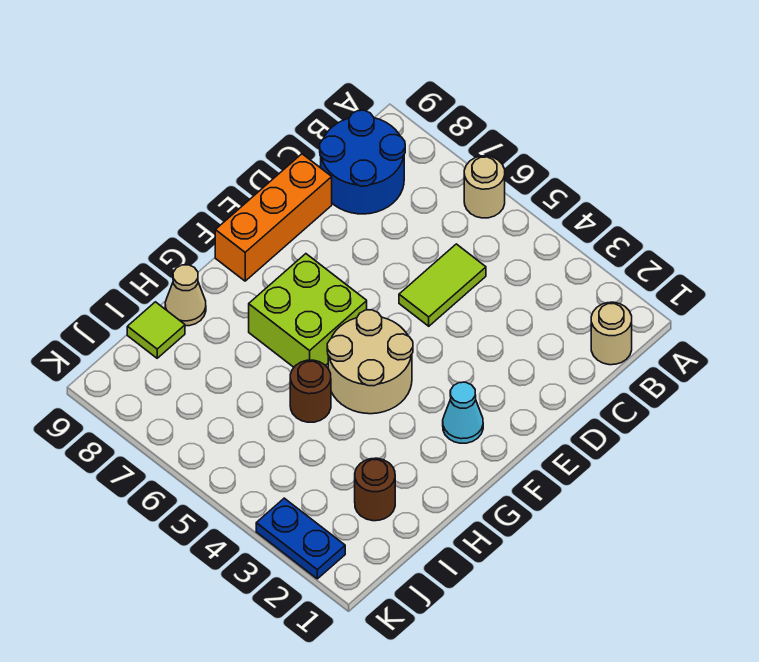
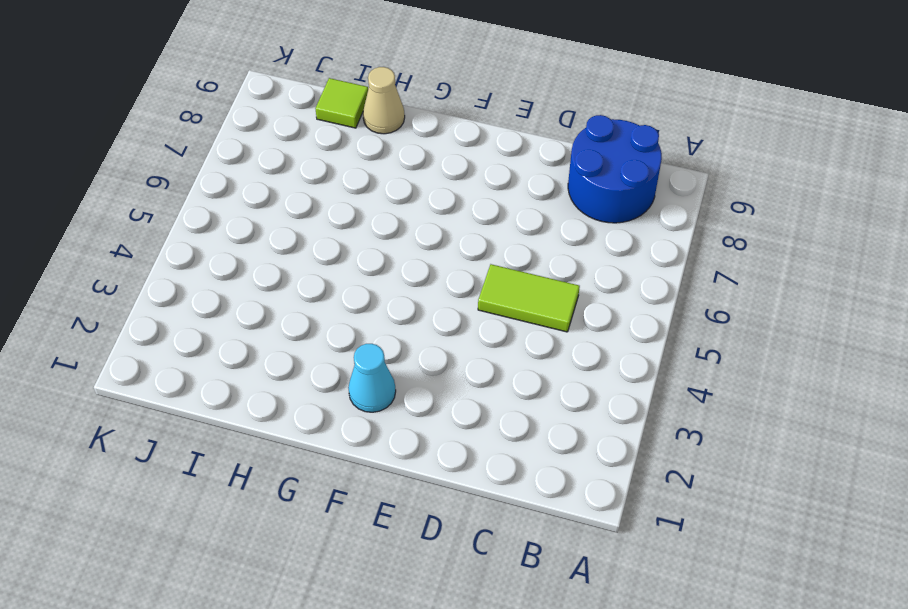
none -> tan 1x1 round brick [464,156,505,218]
none -> tan 1x1 round brick [591,302,632,365]
none -> orange 1x3 brick [215,154,332,281]

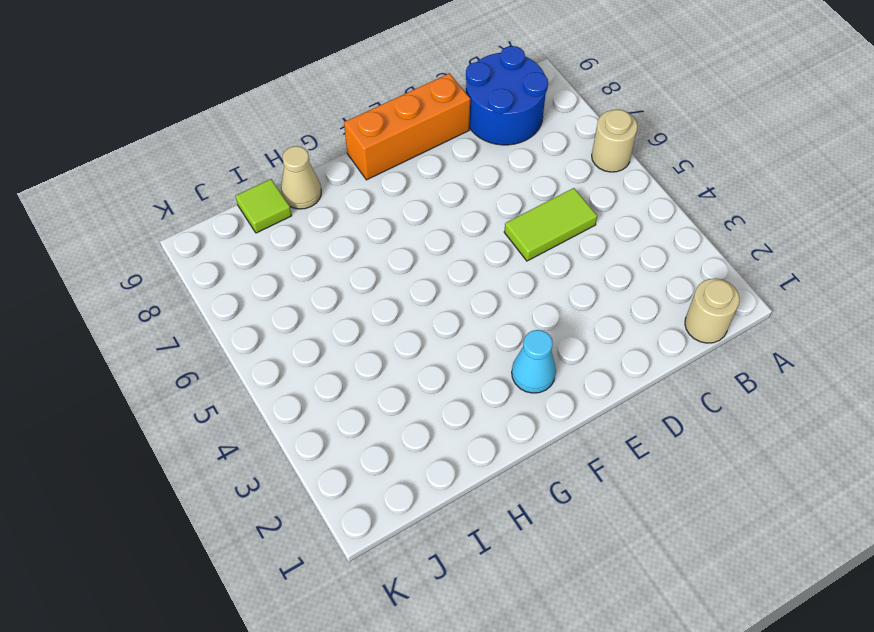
none -> tan 2x2 round brick [327,310,413,414]
none -> lime 2x2 brick [249,254,367,367]
none -> brown 1x1 round brick [290,360,331,422]

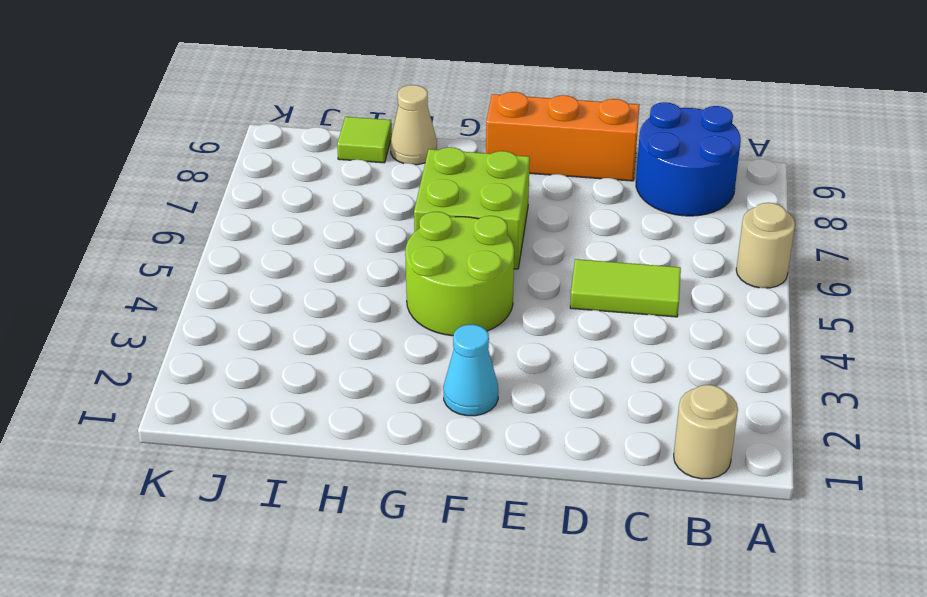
lime 2x2 round brick [405,212,514,336] -> tan 2x2 round brick [327,310,413,414]
none -> brown 1x1 round brick [290,360,331,422]
none -> brown 1x1 round brick [355,458,395,521]
none -> blue 1x2 plate [256,498,345,579]

